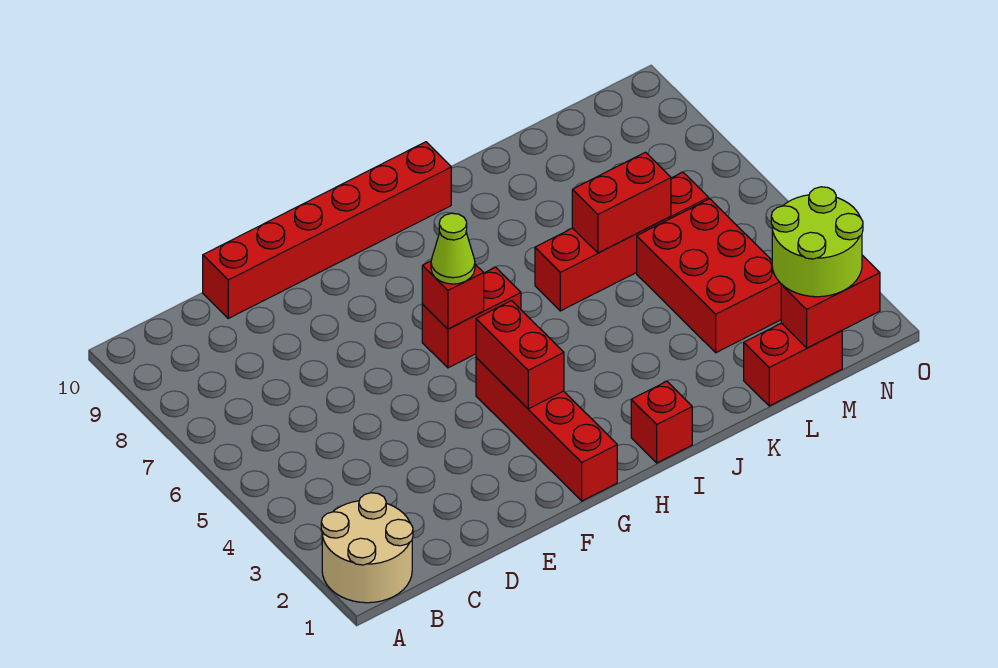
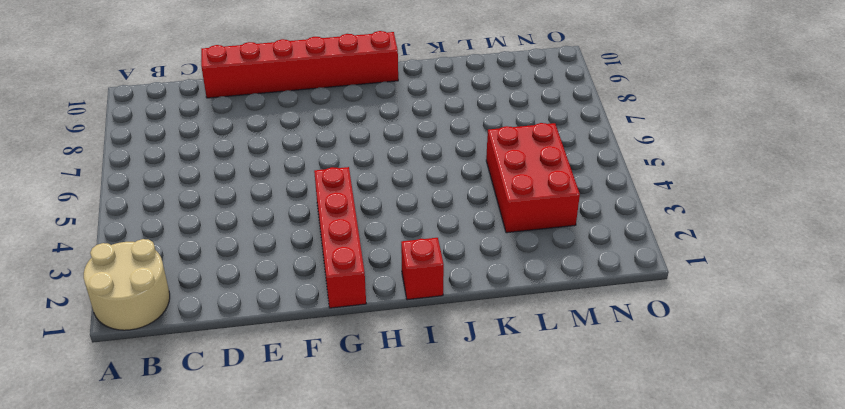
none -> red 1x2 brick [422,267,521,368]
none -> red 1x4 brick [535,172,709,311]
none -> red 1x2 brick [744,323,842,406]

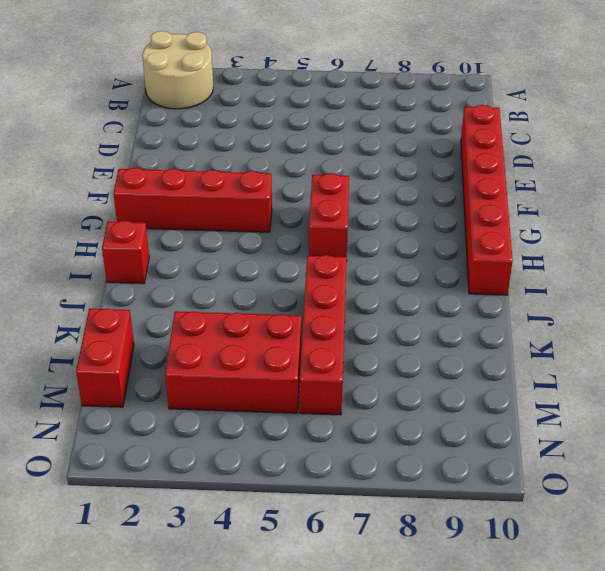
none -> red 1x2 brick [476,301,564,409]
none -> red 1x1 brick [422,261,484,329]
none -> red 1x2 brick [572,152,671,253]

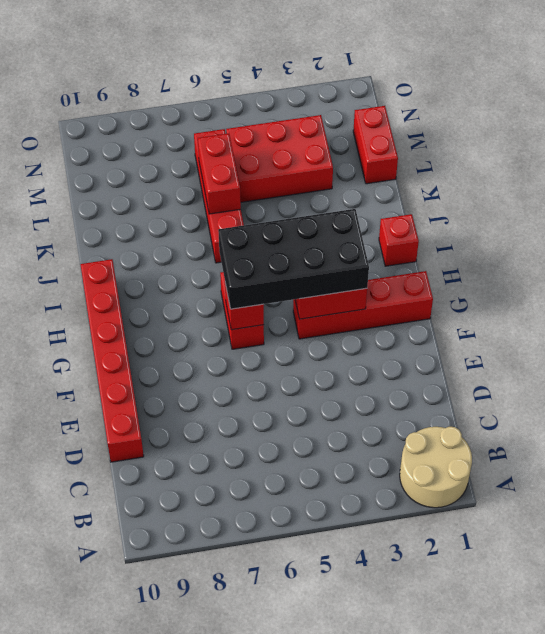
black 2x4 brick [218,209,369,309] -> lime 1x1 cone [431,213,475,284]
none -> red 1x2 brick [781,255,880,348]
none -> lime 2x2 round brick [771,187,863,297]

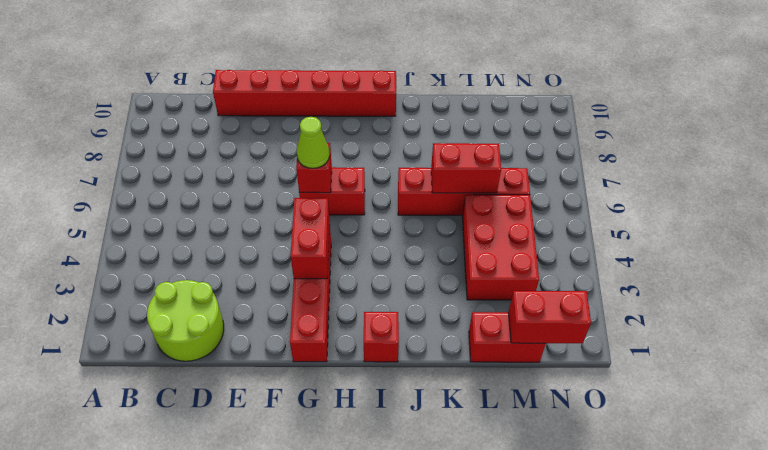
lime 2x2 round brick [147,280,224,361] -> lime 2x2 round brick moved to [771,187,863,297]
none -> tan 2x2 round brick [321,493,413,603]

